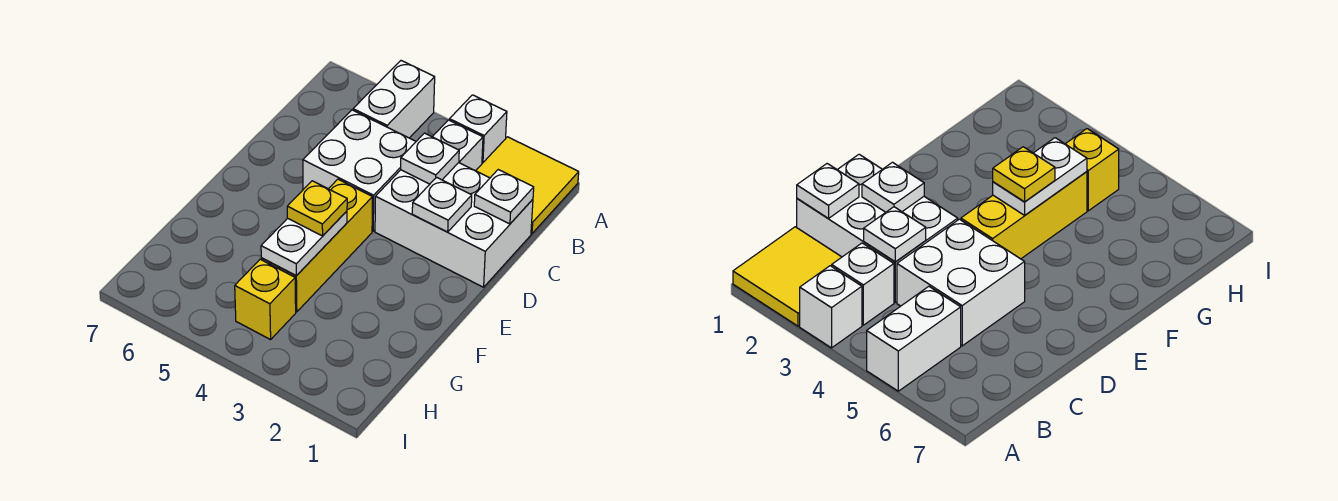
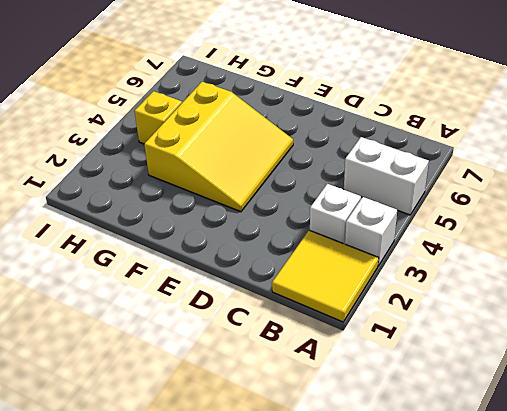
yellow 3x3 slope [144,82,293,212] -> yellow 1x3 brick [261,179,373,312]
none -> white 2x3 brick [375,163,533,287]
none -> white 2x2 brick [303,110,416,231]
none -> white 1x1 plate [474,170,534,224]

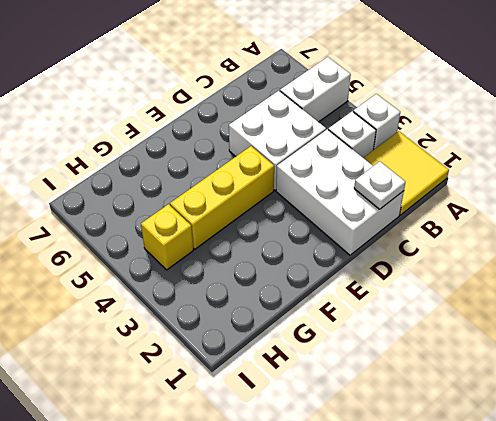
none -> white 1x1 plate [401,133,459,184]
none -> white 1x1 plate [412,177,472,232]
none -> white 1x2 plate [261,211,347,276]

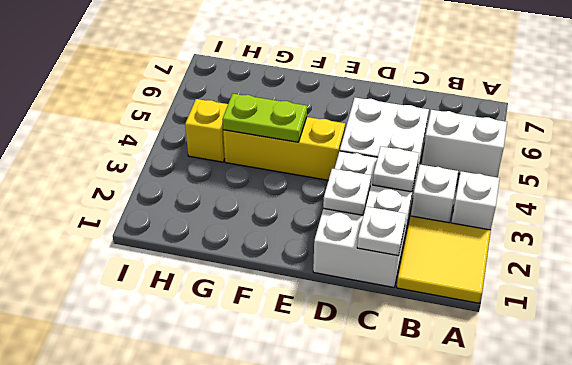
lime 1x2 plate [223,94,307,142] -> white 1x2 plate [261,211,347,276]
none -> yellow 1x1 plate [287,181,347,236]

